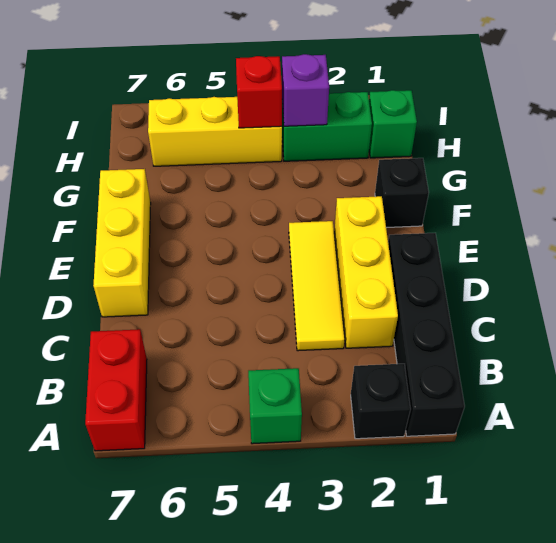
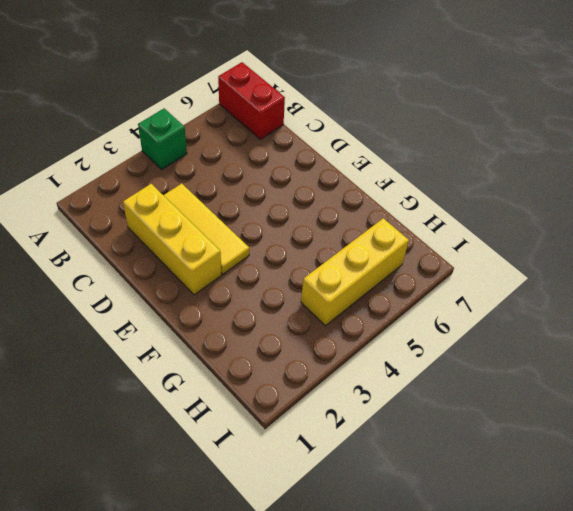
none -> black 1x4 brick [388,233,465,436]
none -> black 1x1 brick [351,364,411,439]
none -> yellow 1x3 brick [93,169,151,317]

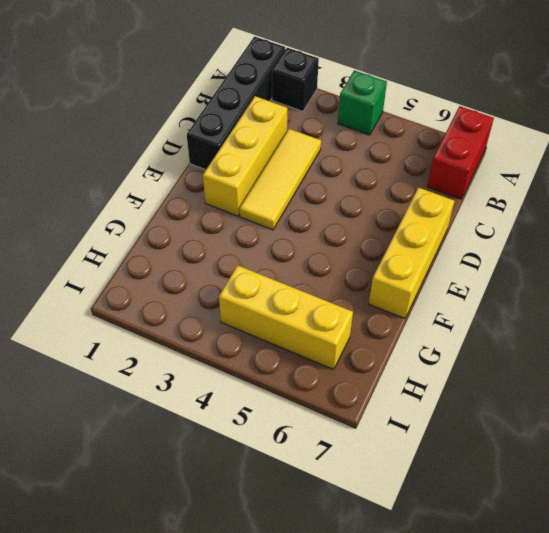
none -> black 1x1 brick [375,158,429,227]
none -> green 1x1 brick [369,90,417,158]
none -> green 1x2 brick [282,92,372,161]

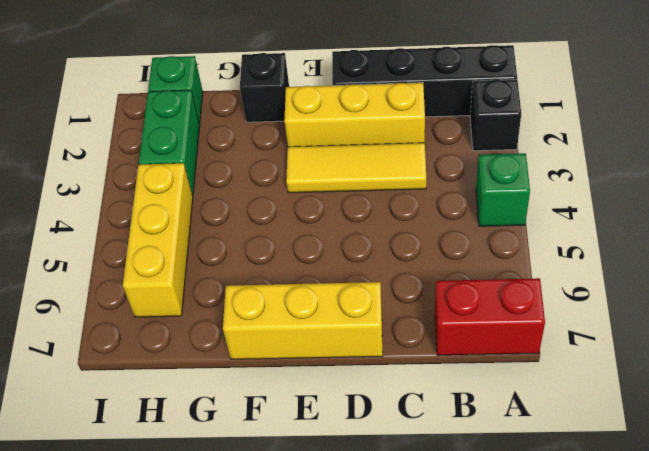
none -> purple 1x1 brick [282,54,329,126]
none -> red 1x1 brick [236,56,282,128]

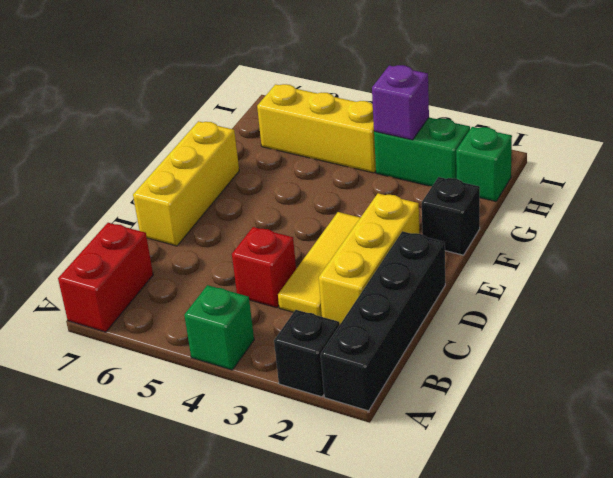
red 1x1 brick [232,227,296,308] -> red 1x1 brick moved to [236,56,282,128]

